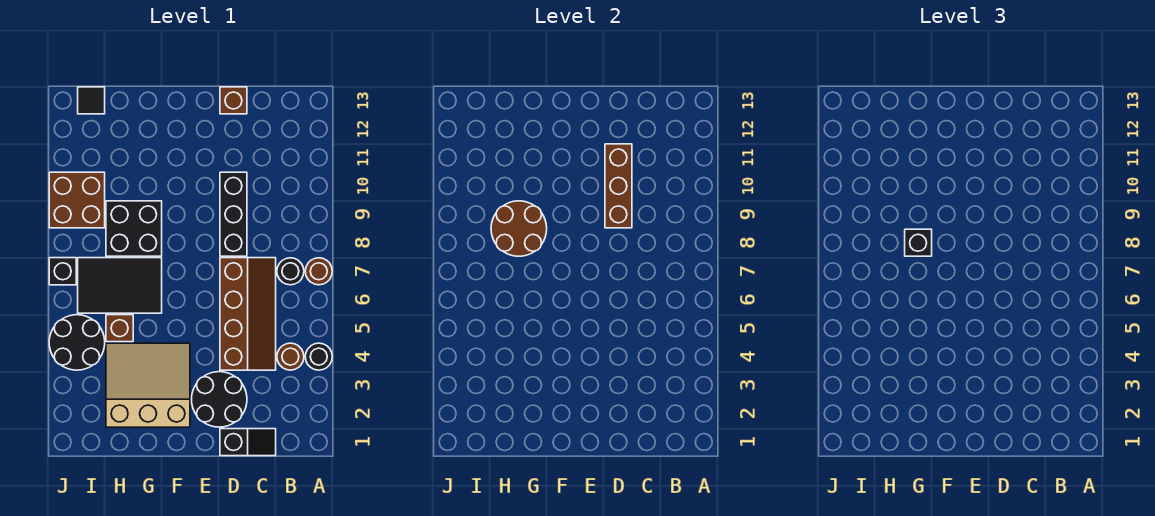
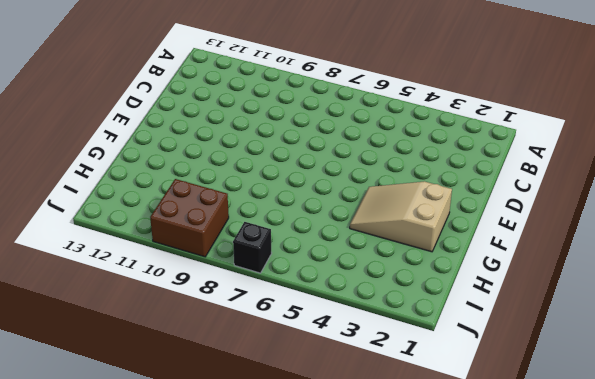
tan 2x3 slope [350,182,452,252] -> tan 3x3 slope [106,343,190,427]
none -> black 1x1 round brick [305,343,332,370]
none -> brown 1x1 round brick [305,258,332,285]
none -> brown 1x1 round brick [277,343,304,370]

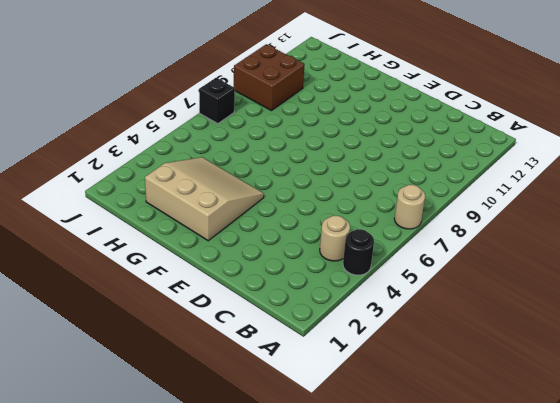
tan 1x1 round brick [394,185,425,229] -> brown 1x1 round brick [305,258,332,285]
tan 1x1 round brick [320,216,350,261] -> brown 1x1 round brick [277,343,304,370]
none -> black 1x1 round brick [277,258,304,285]
none -> black 1x2 slope [220,429,276,456]
none -> brown 2x4 slope [220,258,276,370]

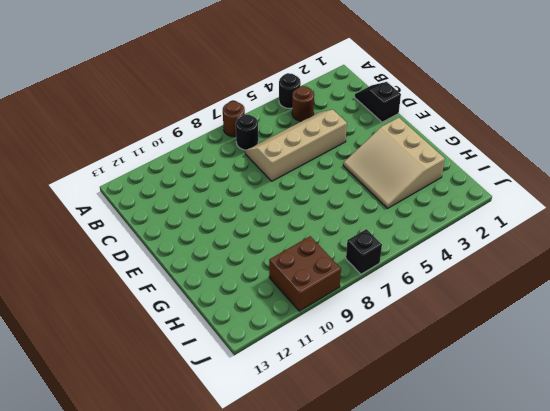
tan 2x4 slope [245,110,347,181] -> brown 2x4 slope [220,258,276,370]
none -> black 2x2 round brick [192,372,247,427]
none -> black 1x3 brick [220,172,247,256]
none -> brown 1x1 brick [220,87,247,114]

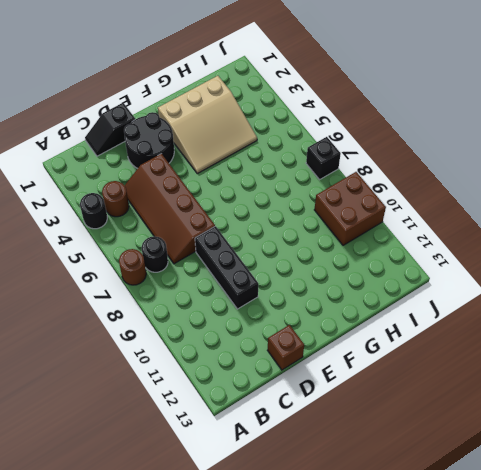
none -> black 2x3 tile [78,258,162,313]
none -> black 2x2 brick [106,201,162,256]
none -> brown 1x1 brick [106,315,133,342]

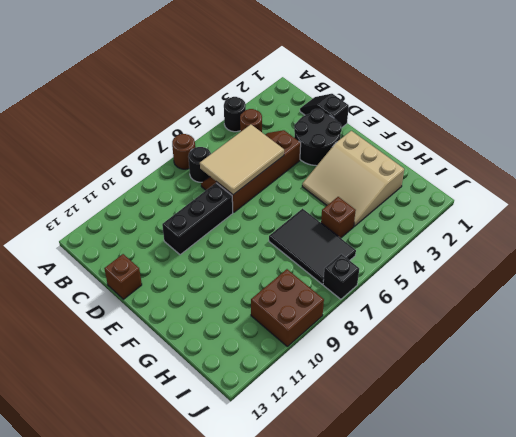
tan 2x3 tile [200,125,284,195] -> none
none -> black 2x2 brick [106,201,162,256]
none -> black 2x2 round brick [49,315,105,370]
none -> black 1x1 tile [78,87,105,114]

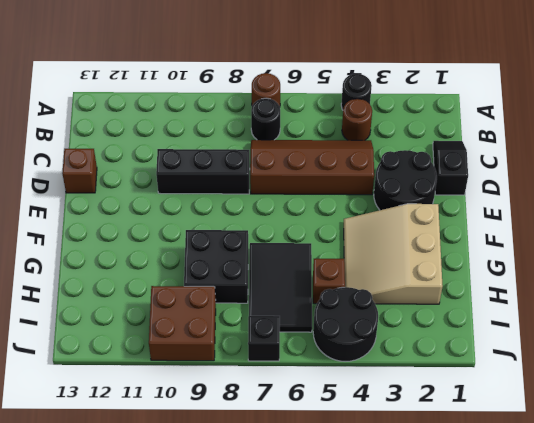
none -> black 1x1 tile [78,87,105,114]
none -> brown 1x3 brick [605,144,632,228]
none -> brown 2x2 round brick [491,201,547,256]

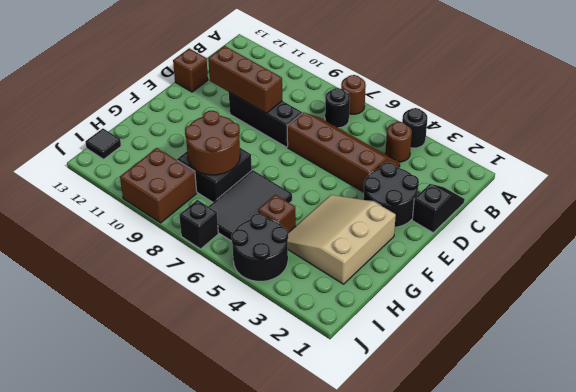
none -> black 1x1 brick [905,229,932,256]

